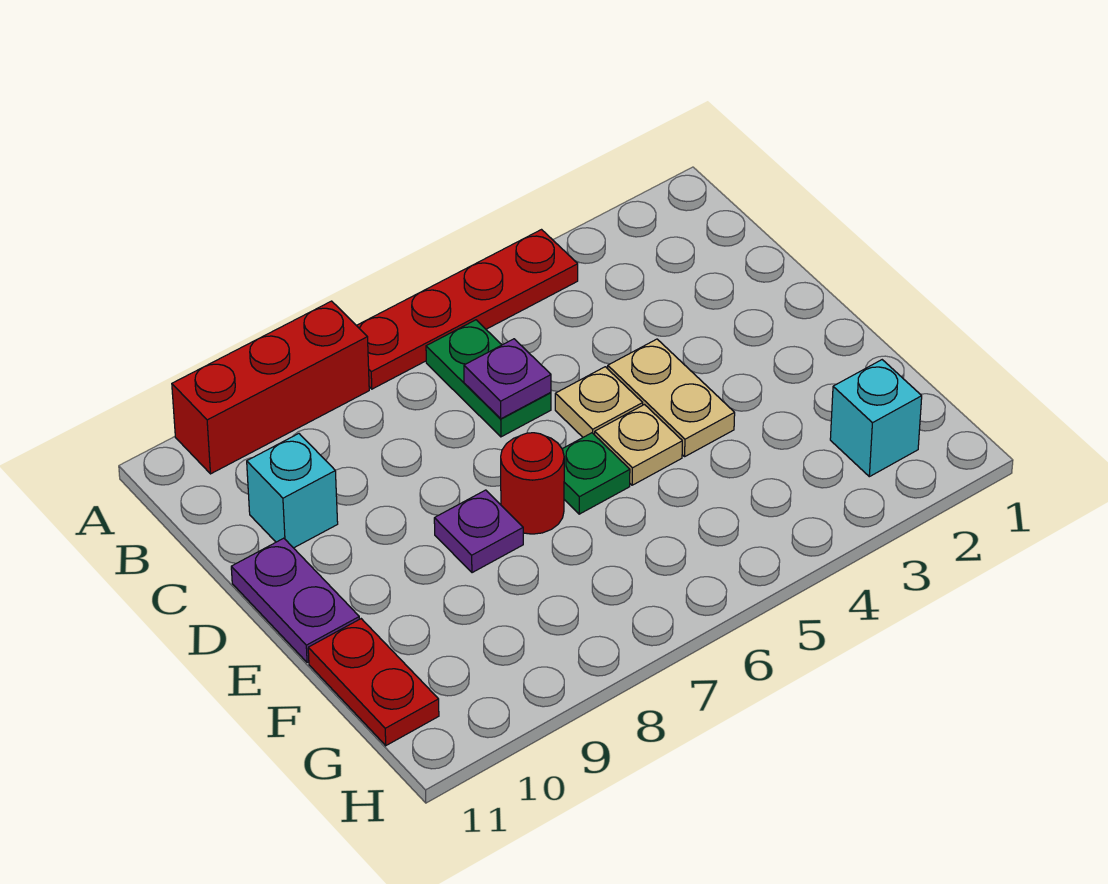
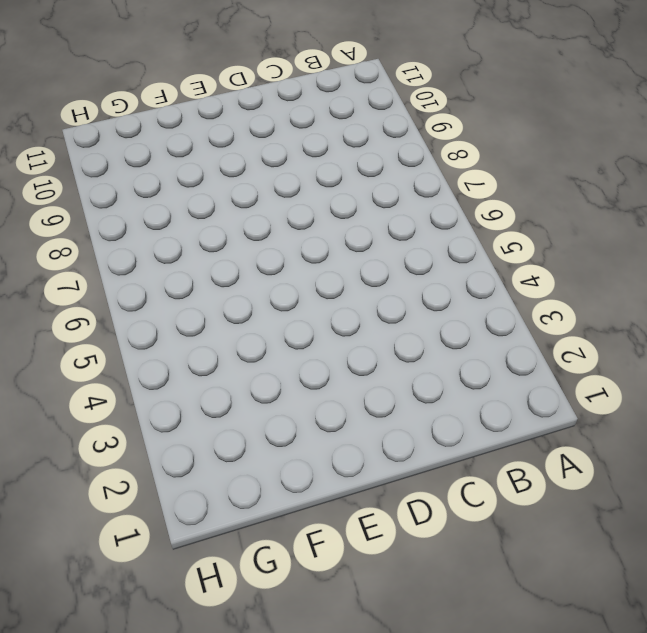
none -> red 1x4 plate [356,230,578,389]
none -> red 1x3 brick [172,301,369,474]
none -> green 1x2 plate [426,320,551,437]

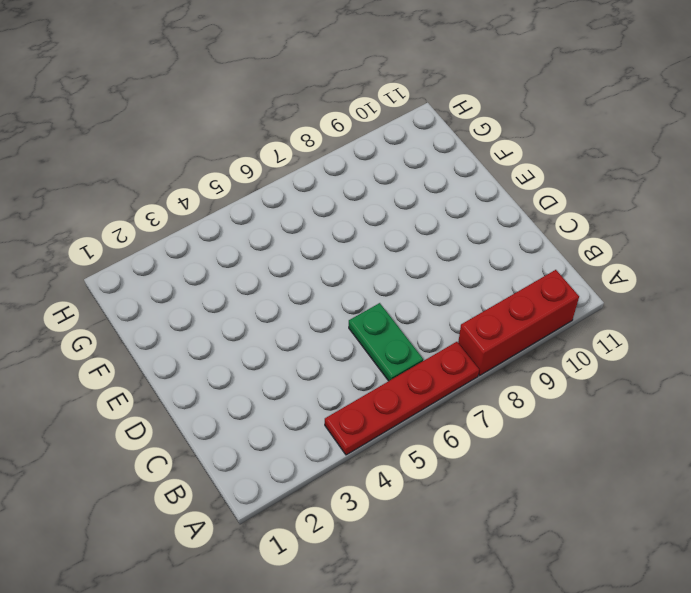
none -> cyan 1x1 brick [247,434,338,548]
none -> tan 1x2 plate [608,339,735,456]
none -> tan 1x1 plate [555,367,643,437]

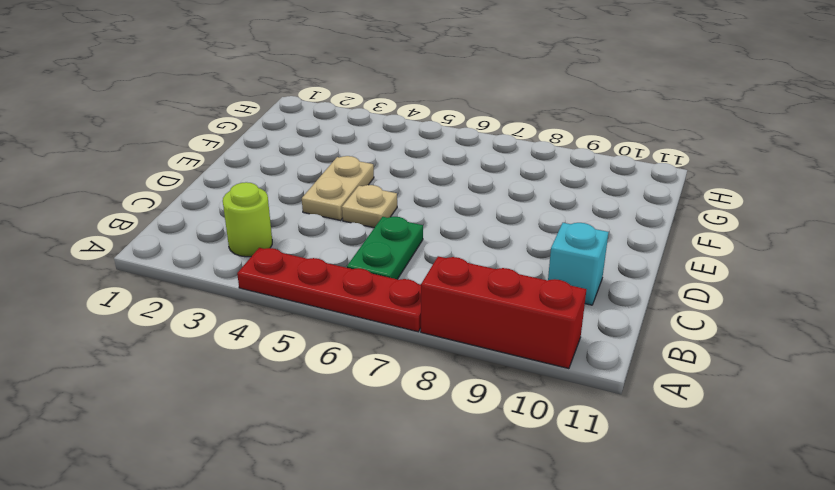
lime 1x1 round brick [223,182,272,257] -> none
none -> purple 1x2 plate [231,538,359,663]
none -> tan 1x1 plate [595,405,682,485]
none -> green 1x1 plate [562,433,630,514]

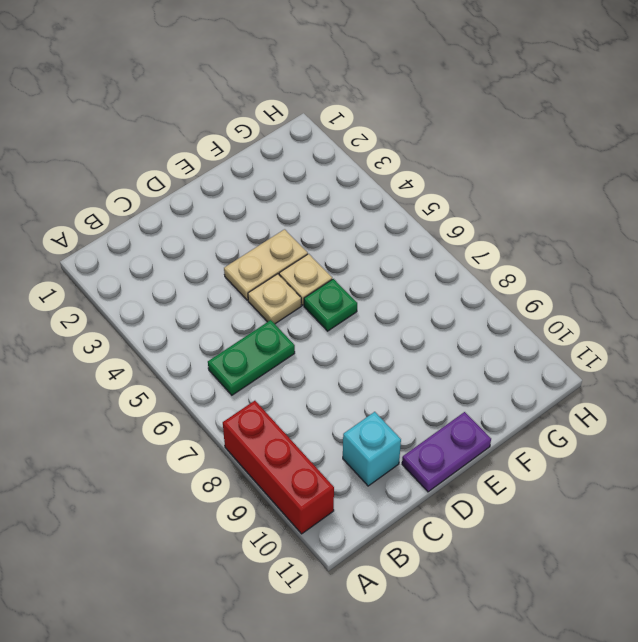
none -> red 1x4 plate [356,230,578,389]
none -> red 1x1 round brick [501,433,564,534]
none -> purple 1x1 plate [434,490,523,573]

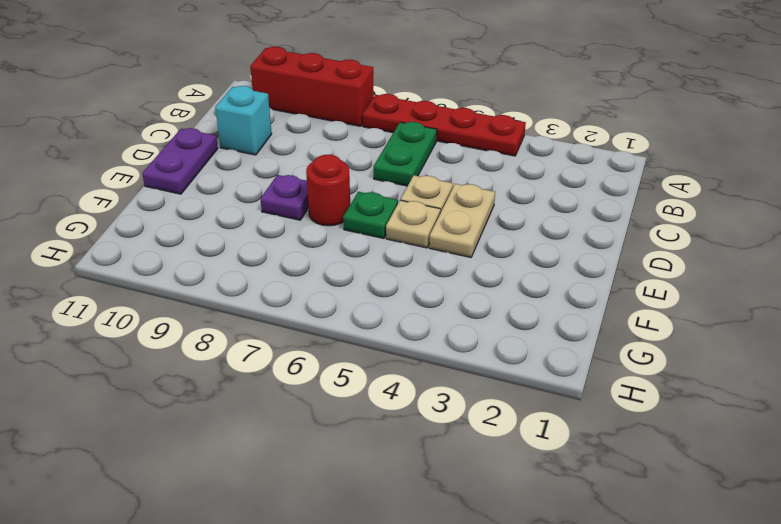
none -> red 1x2 plate [308,619,439,746]
none -> cyan 1x1 brick [830,360,922,477]
none -> purple 1x1 plate [464,339,551,419]

